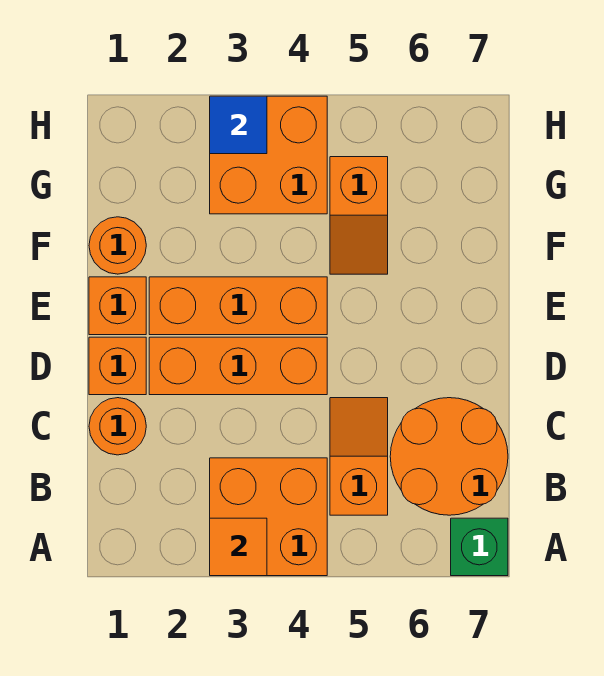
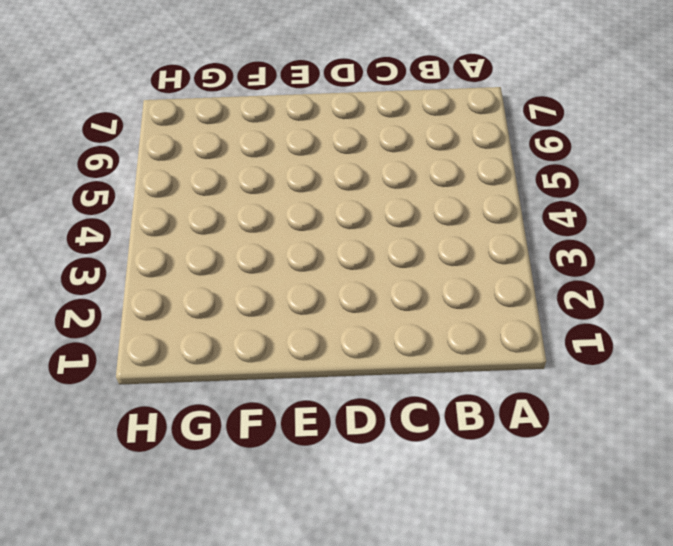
none -> orange 2x2 brick [210,458,327,576]
none -> green 1x1 brick [451,518,508,576]
none -> orange 1x2 slope [330,398,388,515]

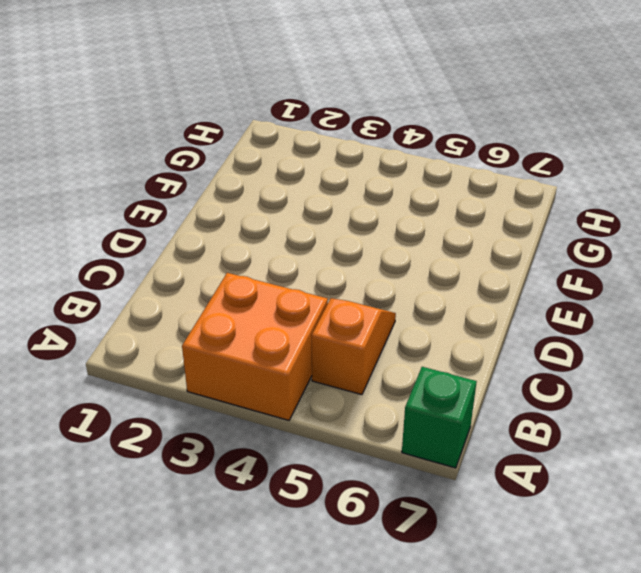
none -> orange 2x2 round brick [390,398,508,515]
none -> orange 1x1 round brick [89,398,146,455]
none -> orange 1x1 brick [89,337,146,395]

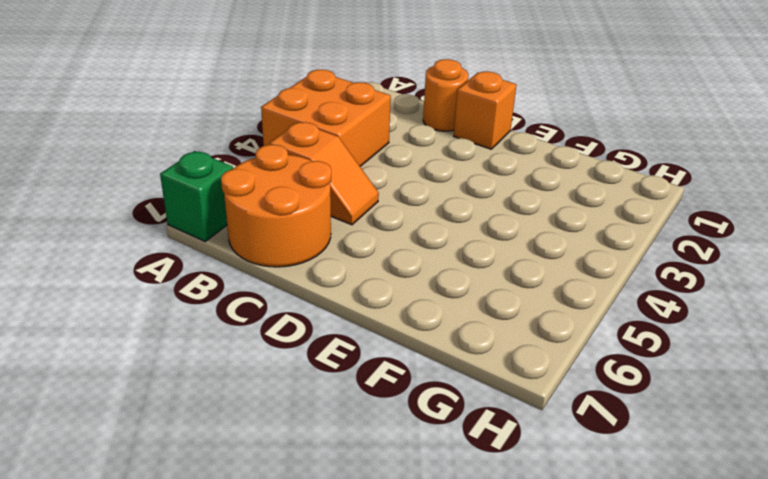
none -> orange 1x3 brick [149,337,327,395]
none -> orange 1x1 brick [89,277,146,335]
none -> orange 1x3 brick [149,277,327,335]

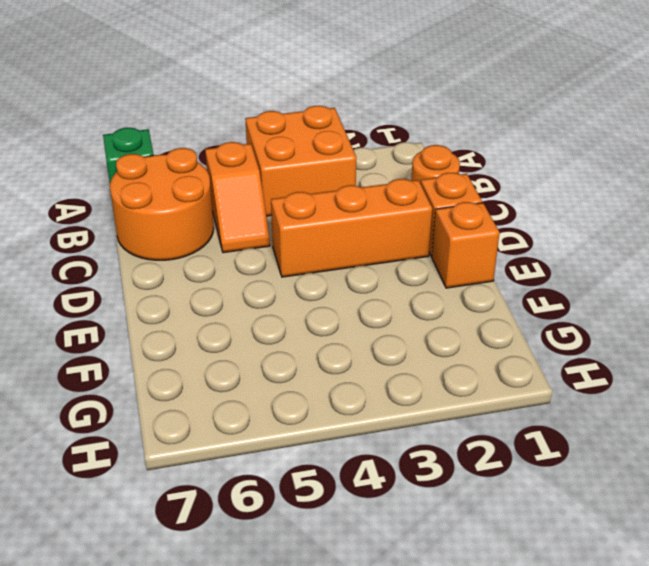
none -> orange 1x3 brick [149,277,327,335]
none -> orange 1x1 round brick [89,217,146,274]
none -> orange 1x2 slope [330,157,388,274]

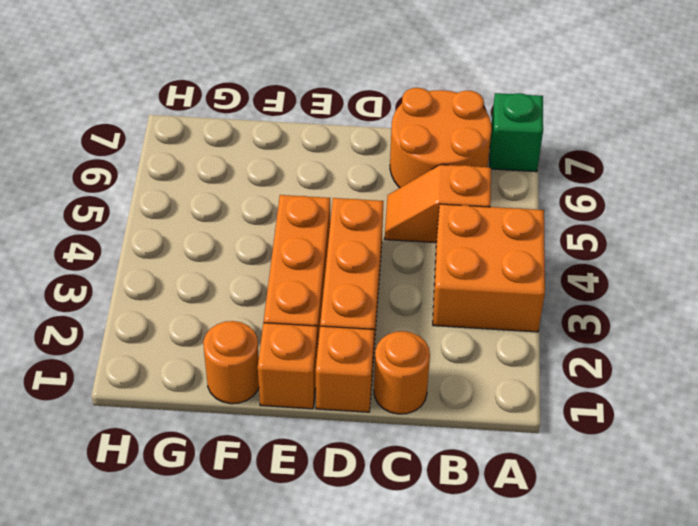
none -> orange 1x2 slope [330,157,388,274]
none -> orange 2x2 brick [210,96,327,214]
none -> orange 1x1 tile [210,518,267,576]

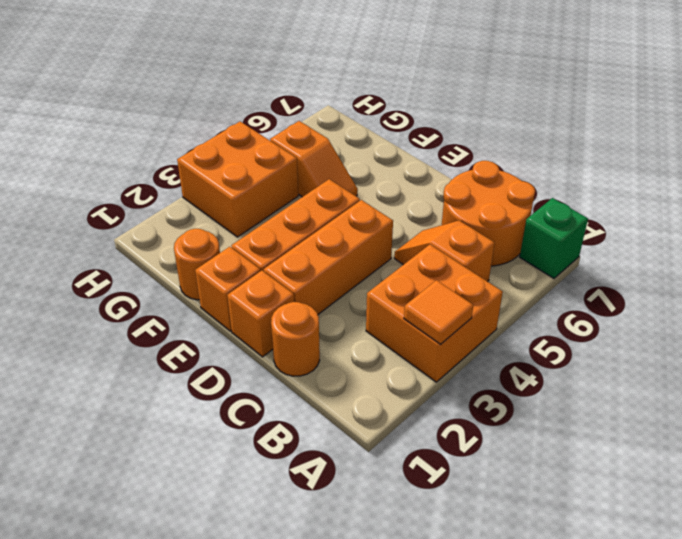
none -> blue 1x1 tile [210,96,267,154]

